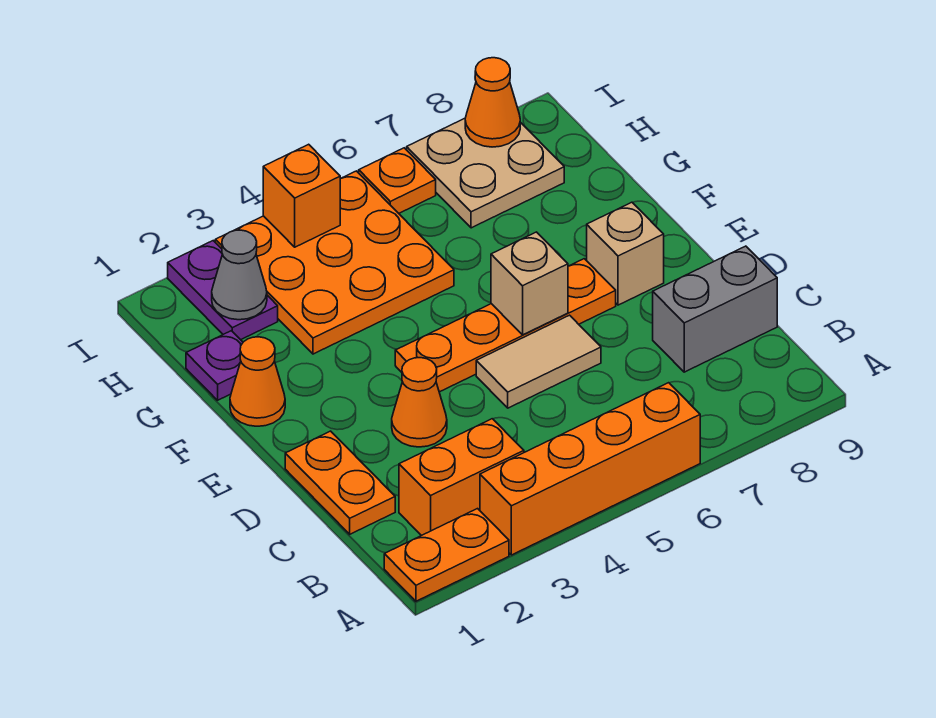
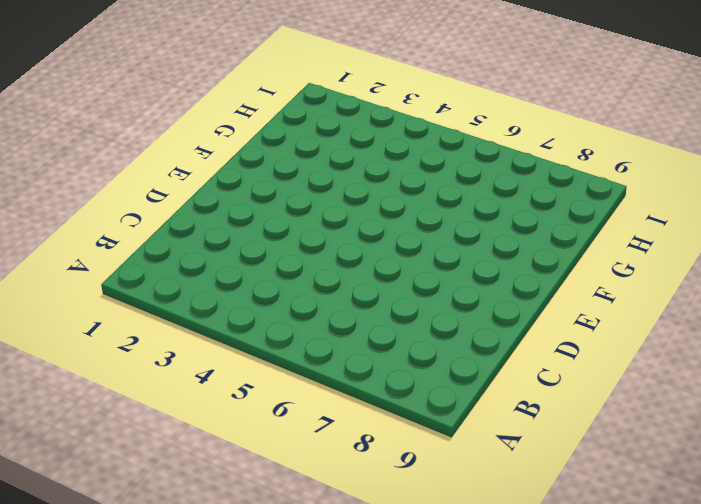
none -> orange 1x2 plate [384,509,509,601]
none -> orange 1x4 brick [480,383,700,555]
none -> orange 1x2 brick [399,419,524,536]

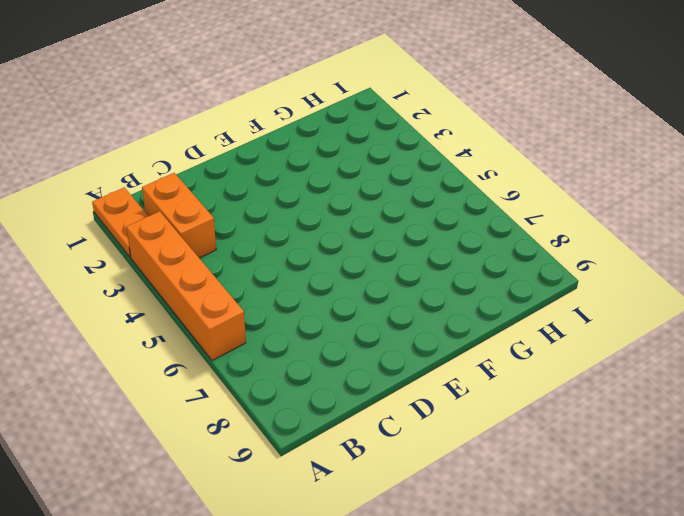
none -> orange 1x2 plate [285,431,395,534]
none -> grey 1x2 brick [653,246,777,372]
none -> orange 1x1 cone [392,358,447,447]

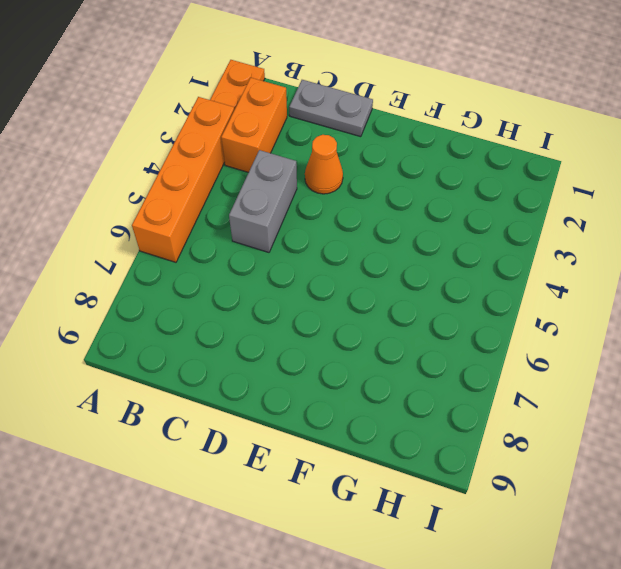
grey 1x2 plate [289,80,373,137] -> orange 1x2 plate [285,431,395,534]
grey 1x2 brick [229,150,297,252] -> grey 1x2 brick moved to [653,246,777,372]
none -> tan 1x2 tile [476,315,601,408]
none -> orange 1x4 plate [395,259,616,392]
none -> tan 1x1 brick [587,202,664,305]

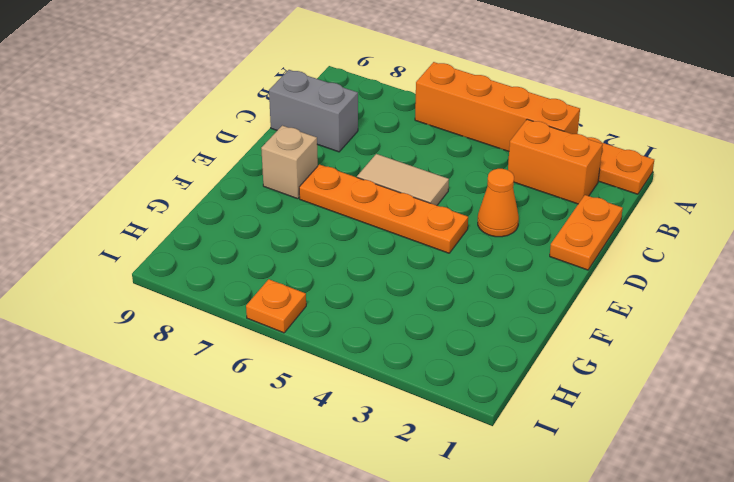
none -> orange 1x1 cone [230,337,285,426]
none -> purple 1x1 plate [186,331,243,400]
none -> orange 3x3 plate [215,171,454,354]

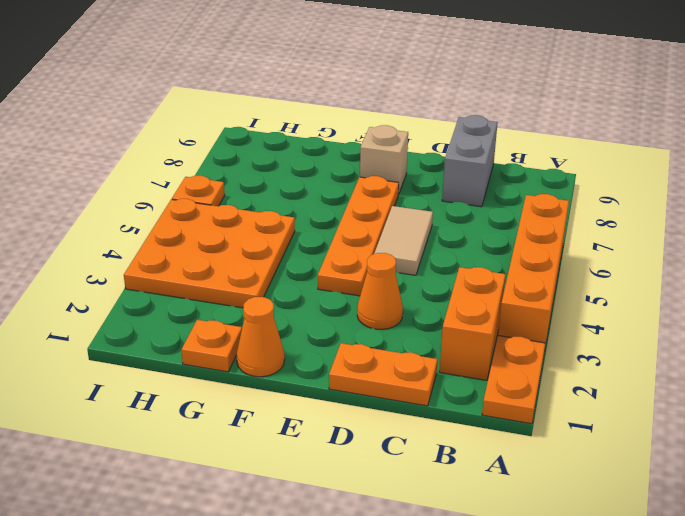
orange 1x1 plate [181,320,242,372] -> purple 1x1 plate [186,331,243,400]
none -> purple 1x2 plate [168,241,278,340]
none -> tan 2x2 plate [407,118,564,228]
none -> tan 1x1 brick [491,232,568,335]

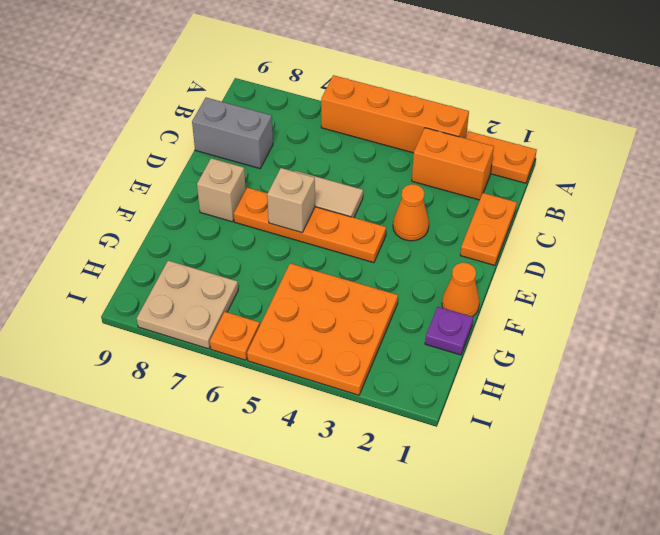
none -> purple 1x2 plate [168,241,278,340]
none -> grey 1x1 cone [212,230,267,320]
none -> orange 1x1 brick [263,144,340,247]

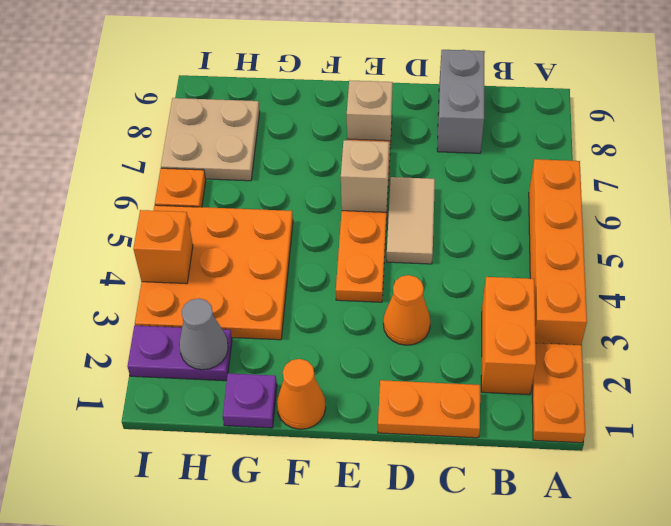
none -> orange 1x1 cone [465,58,520,147]

